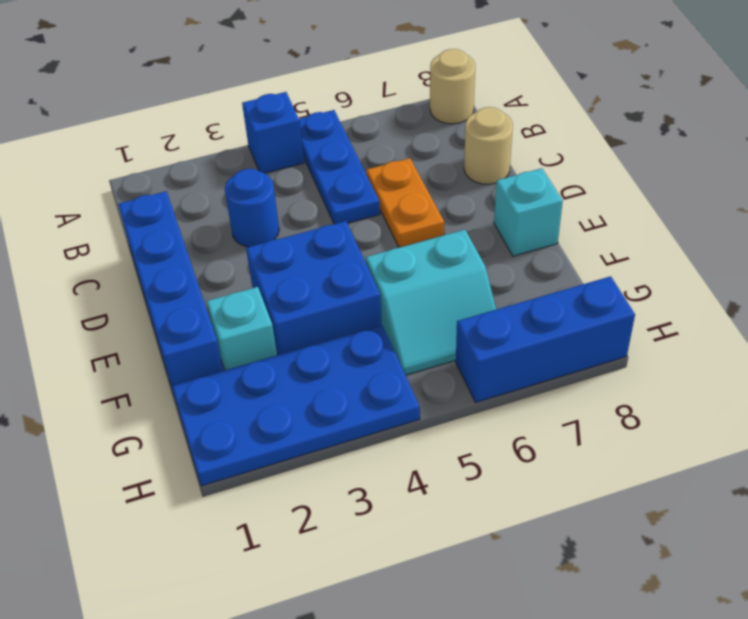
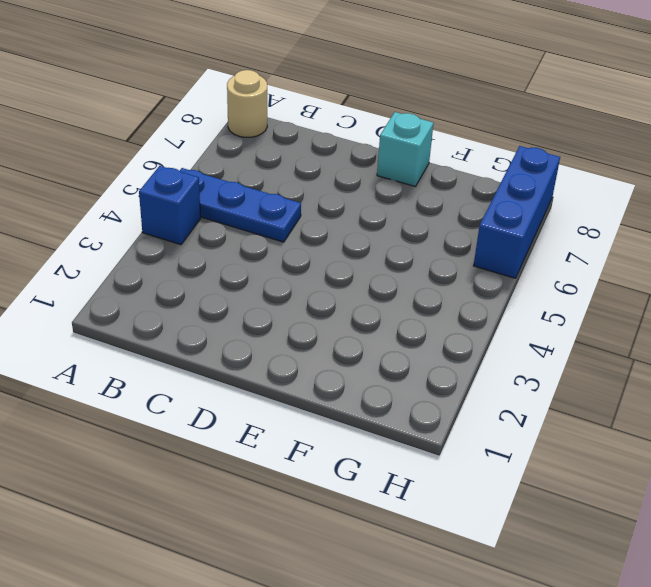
none -> blue 1x4 brick [118,191,223,387]
none -> blue 1x1 round brick [225,169,279,247]
none -> orange 1x2 plate [366,158,444,248]

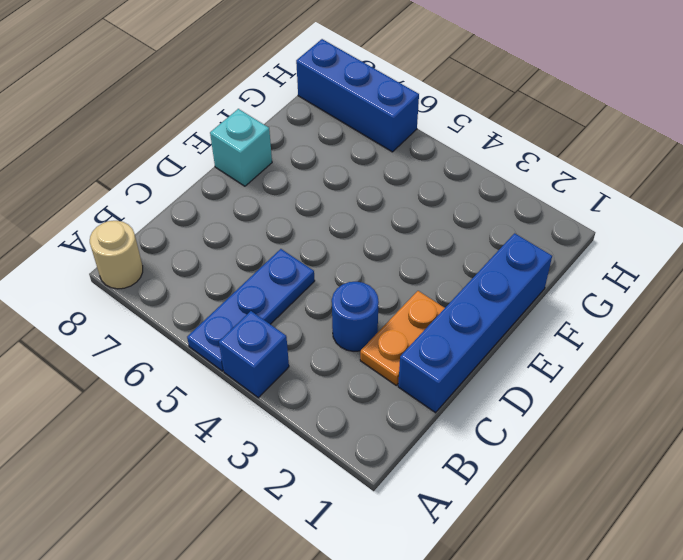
orange 1x2 plate [360,291,445,385] -> orange 1x2 plate moved to [366,158,444,248]
none -> tan 1x1 round brick [464,107,513,184]
none -> blue 2x2 brick [246,221,382,355]
none -> cyan 1x1 brick [207,287,277,370]

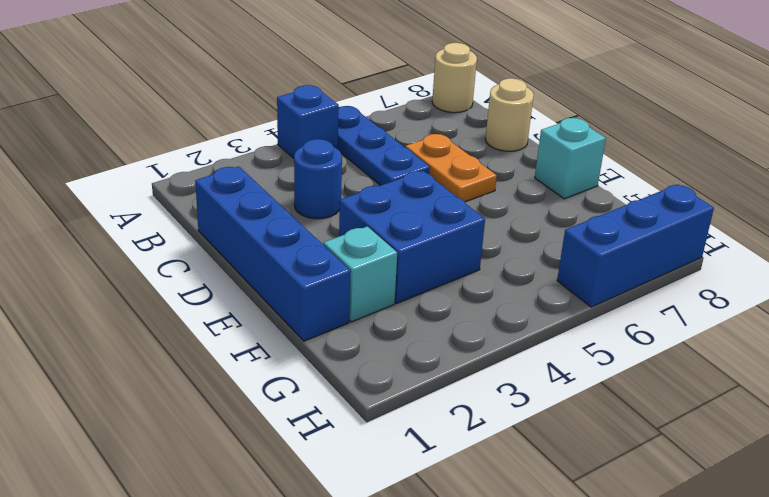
none -> cyan 2x2 slope [366,230,496,375]
none -> blue 2x4 plate [172,325,420,486]

